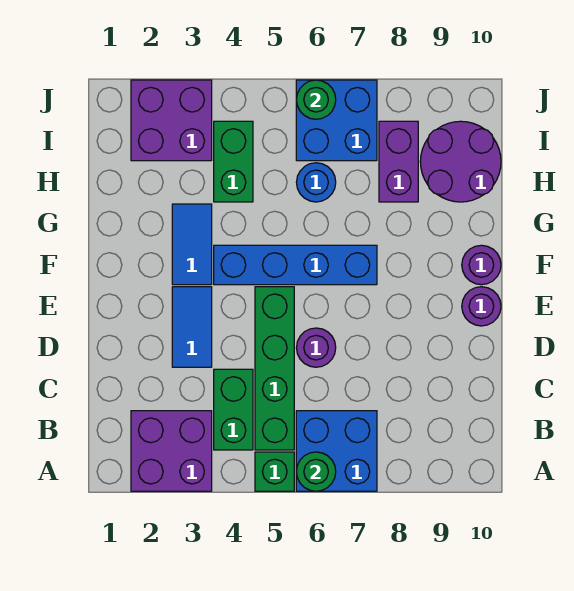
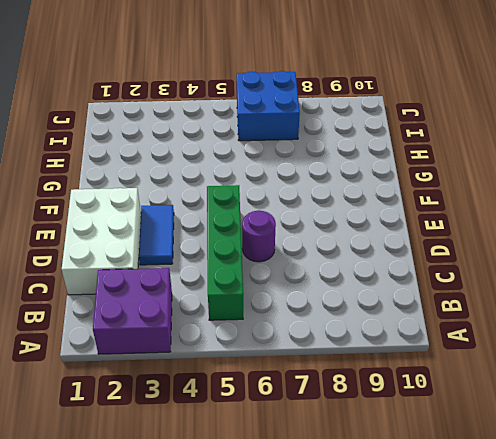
white 2x3 brick [62,188,141,295] -> none
none -> green 1x1 brick [255,452,294,491]
none -> blue 2x2 brick [296,411,377,491]
none -> green 1x2 brick [214,369,253,450]

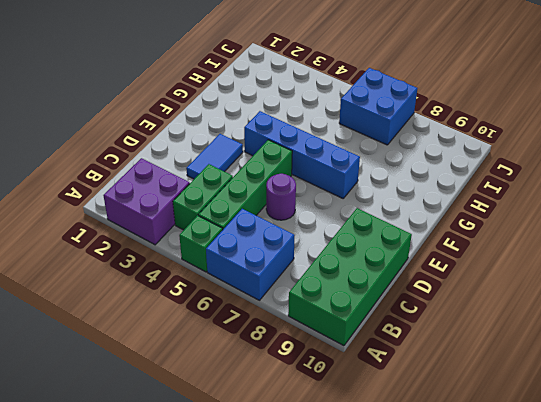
green 2x4 brick [288,208,412,346] -> none
none -> purple 1x1 round brick [462,287,501,326]
none -> blue 1x2 tile [172,204,212,285]
none -> purple 1x1 round brick [462,245,501,285]

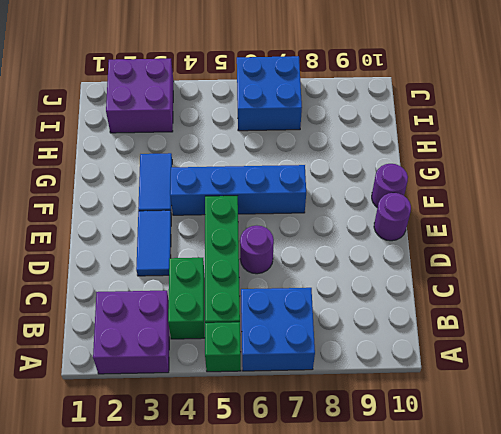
none -> green 1x2 brick [214,121,253,202]
none -> blue 1x1 round brick [296,163,336,202]
none -> purple 1x2 brick [379,121,418,202]

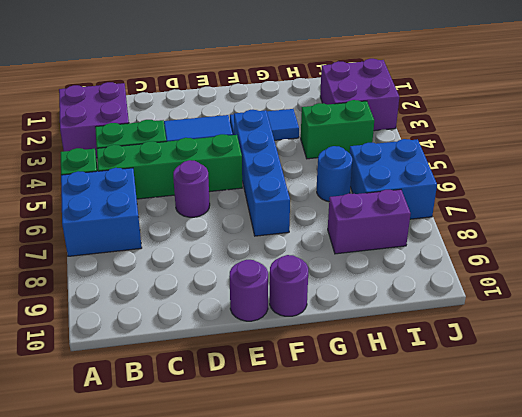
none -> purple 2x2 round brick [420,121,501,202]
none -> green 1x1 round brick [296,452,336,491]
none -> green 1x1 round brick [296,80,336,119]

